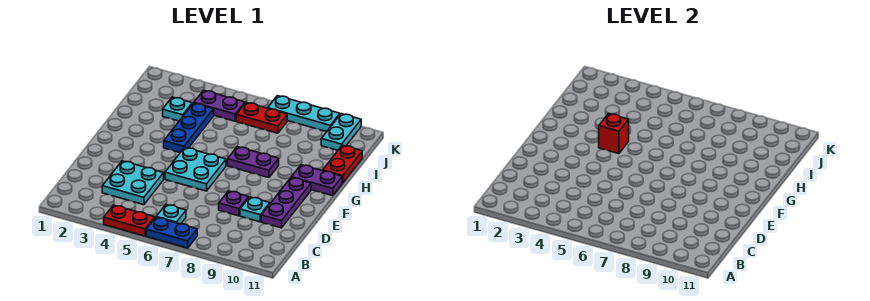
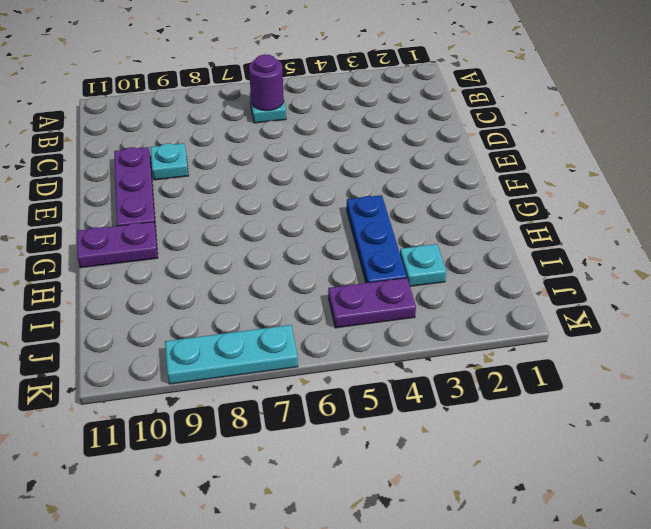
purple 1x1 round brick [249,54,284,111] -> none
none -> red 1x2 plate [104,205,155,236]
none -> blue 1x2 plate [146,217,197,248]
none -> cyan 2x2 plate [102,161,164,205]

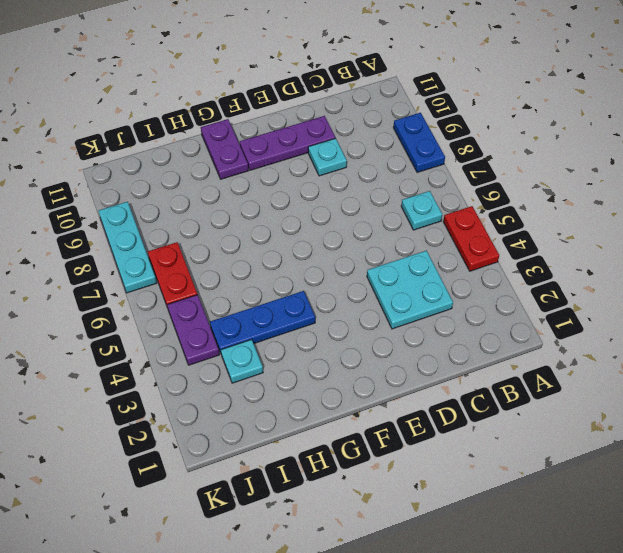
blue 1x2 plate [393,113,445,173] -> blue 1x2 plate moved to [146,217,197,248]
none -> purple 1x1 plate [219,191,249,216]
none -> cyan 2x2 plate [165,148,226,191]
none -> purple 1x2 plate [228,147,279,178]

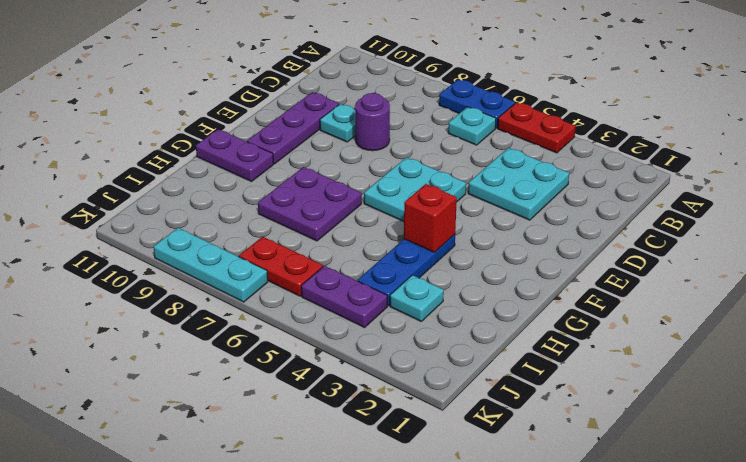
purple 1x1 round brick [355,93,390,151] -> purple 1x1 plate [219,191,249,216]
purple 2x2 plate [258,167,362,241] -> purple 1x2 plate [228,147,279,178]
none -> red 1x2 plate [323,145,362,183]
none -> cyan 1x2 plate [321,114,361,150]

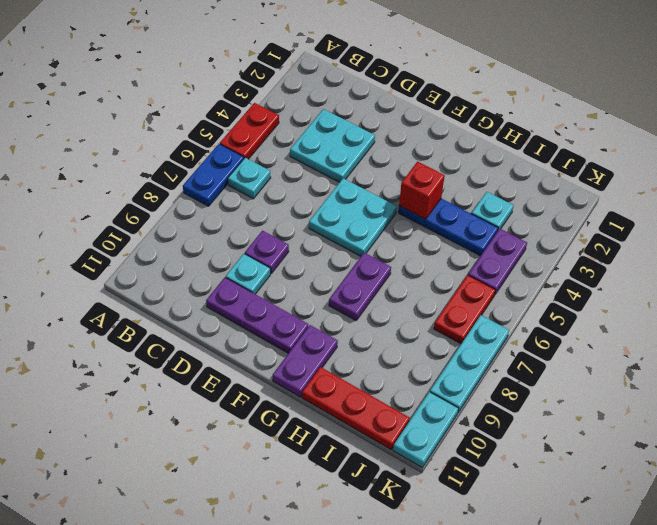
red 1x3 plate [302,367,410,449] -> red 1x2 plate [323,145,362,183]
cyan 1x2 plate [393,392,459,468] -> cyan 1x2 plate turned to [321,114,361,150]

